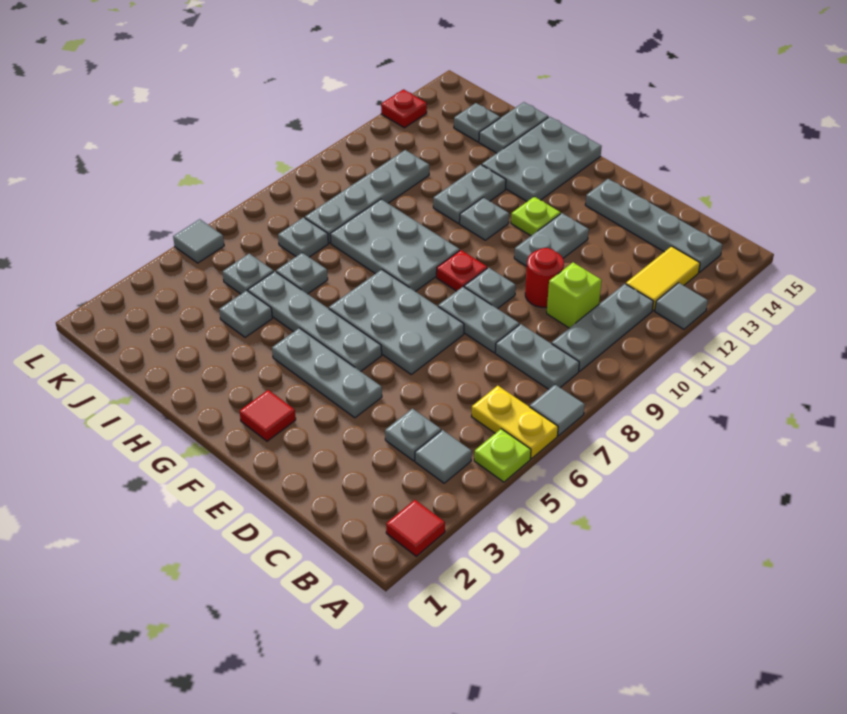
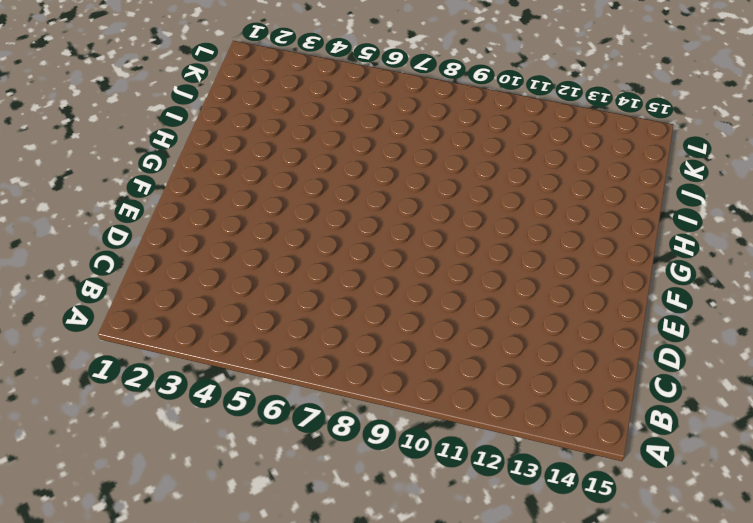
none -> red 1x1 tile [386,500,445,556]
none -> lime 1x1 plate [474,429,531,482]
none -> yellow 1x2 plate [471,386,558,459]
none -> grey 1x1 tile [530,385,585,436]

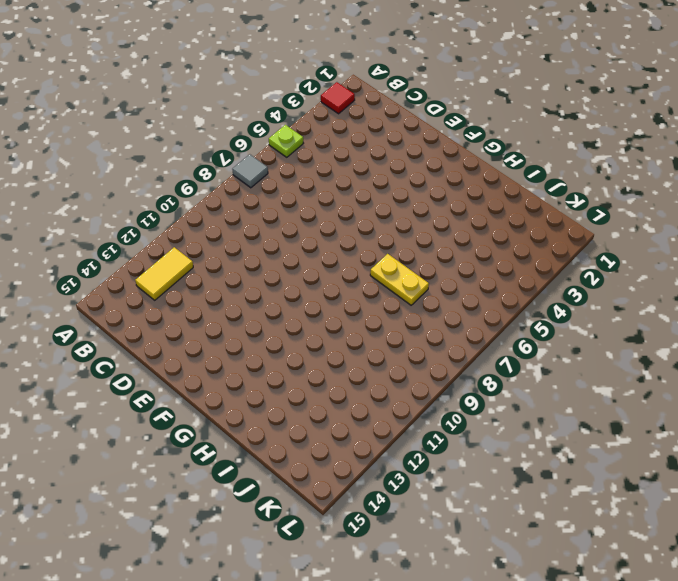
yellow 1x2 plate [370,254,429,305] -> yellow 1x2 plate moved to [471,386,558,459]
none -> grey 1x1 tile [655,283,708,329]
none -> grey 1x1 tile [415,430,472,483]
none -> grey 1x2 plate [495,324,579,389]
none -> grey 1x3 plate [552,284,654,371]

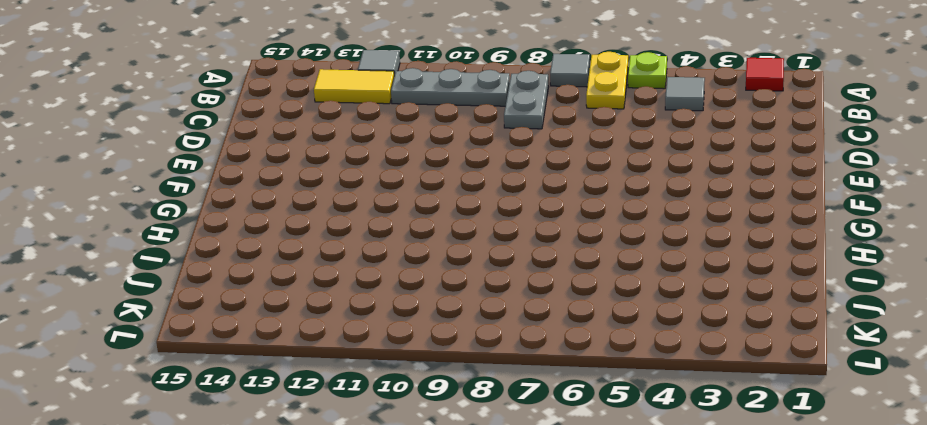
none -> grey 1x4 plate [585,179,723,272]
none -> grey 1x1 plate [385,409,441,461]
none -> lime 1x1 brick [547,262,602,328]
none -> grey 1x2 plate [438,287,519,353]

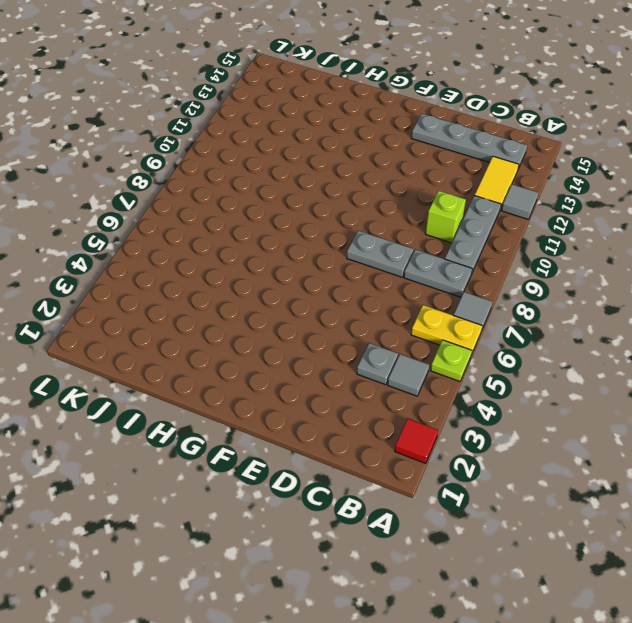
none -> red 1x1 round brick [525,248,564,307]
none -> grey 1x3 plate [272,328,382,418]
none -> grey 2x3 plate [329,270,464,374]
none -> grey 1x1 plate [464,268,516,309]

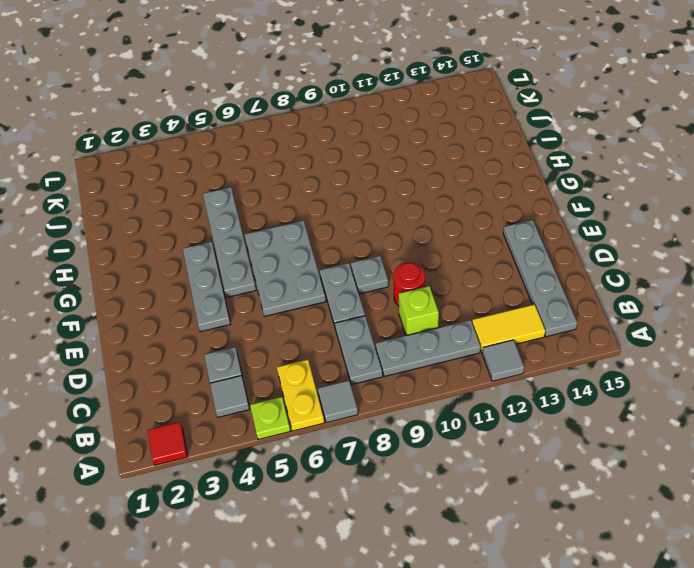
none -> grey 1x2 plate [514,213,589,266]
none -> red 1x1 tile [240,390,296,441]
none -> red 1x1 plate [436,250,487,291]
none -> lime 1x1 plate [511,197,561,236]

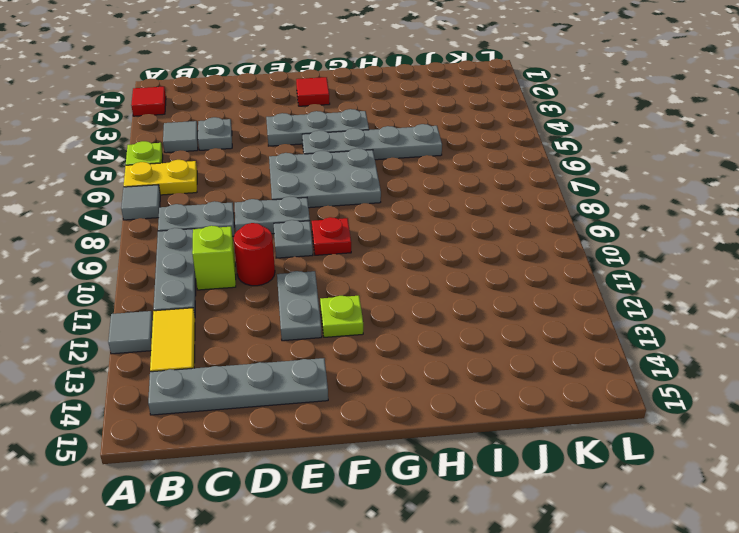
none -> grey 2x3 plate [330,199,460,292]
none -> grey 1x1 plate [460,197,509,240]
none -> grey 2x3 plate [482,117,602,201]
none -> grey 1x2 plate [433,165,506,223]

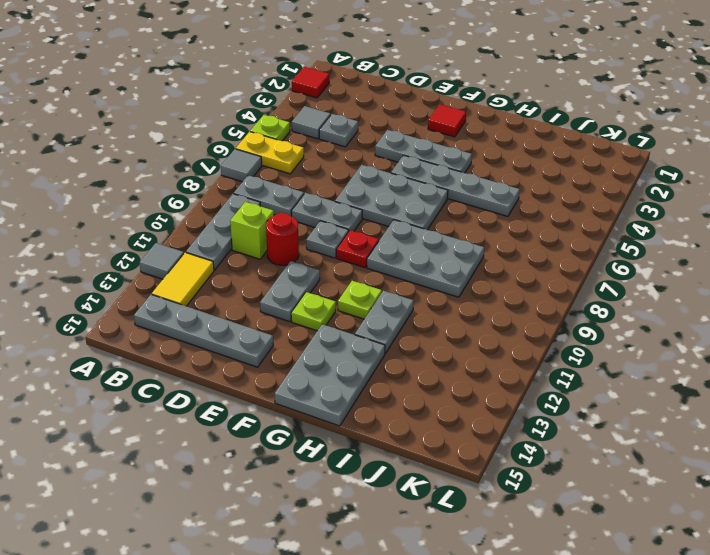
lime 1x1 plate [338,281,382,319] -> grey 1x1 plate [460,197,509,240]
none -> grey 1x1 plate [219,290,272,337]
none -> grey 1x1 plate [276,253,328,294]
none -> grey 1x2 plate [479,102,548,153]
none -> grey 1x1 plate [223,254,274,294]

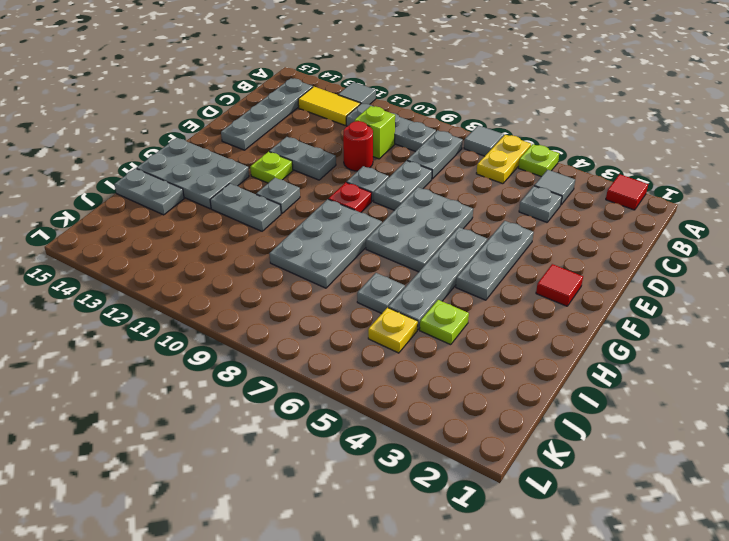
lime 1x1 plate [420,300,469,345] -> grey 1x1 plate [219,290,272,337]
yellow 1x1 plate [368,308,418,353] -> grey 1x1 plate [223,254,274,294]
none -> grey 1x1 plate [278,218,328,257]
none -> grey 1x4 plate [305,150,429,243]
none -> grey 1x1 plate [454,103,500,142]
none -> grey 1x1 tile [173,219,224,263]

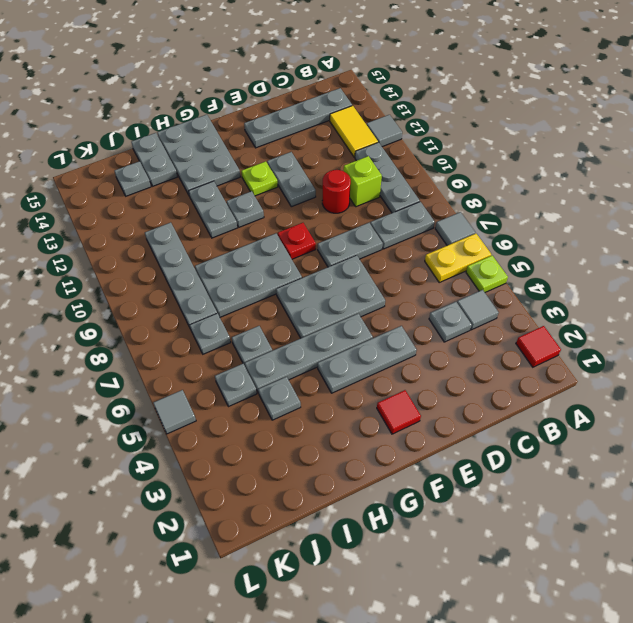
none -> grey 1x1 plate [464,268,516,309]
none -> red 1x1 plate [381,89,427,128]

